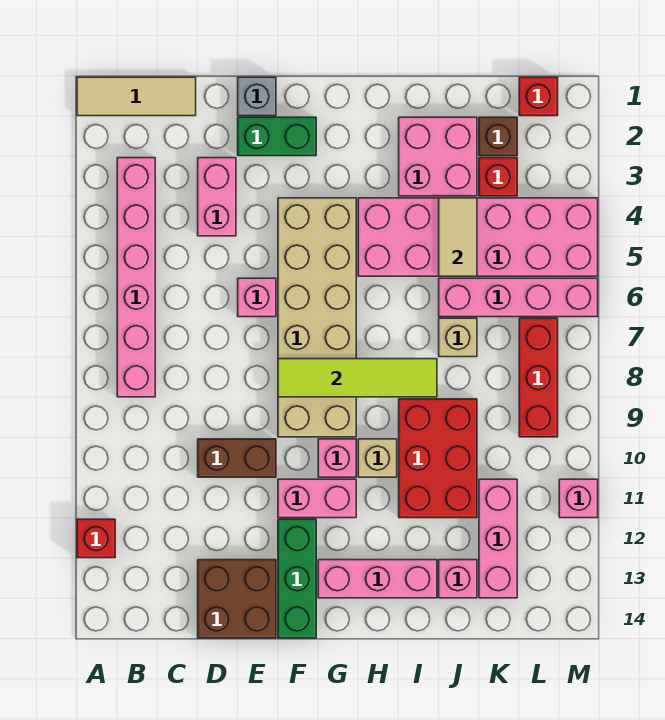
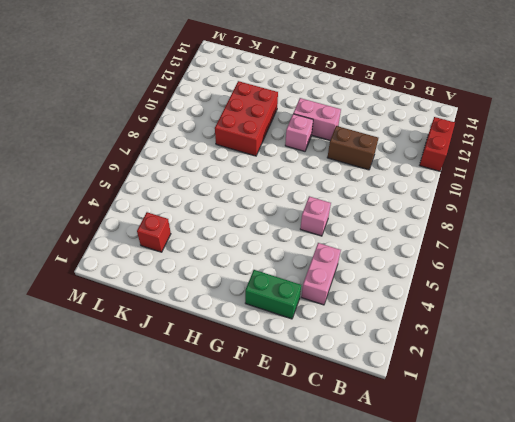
red 1x2 brick [420,117,455,171] -> red 1x1 brick [77,519,115,558]
none -> tan 1x3 tile [77,77,196,116]
none -> pink 1x6 brick [117,158,155,397]
none -> brown 2x2 brick [198,560,276,638]

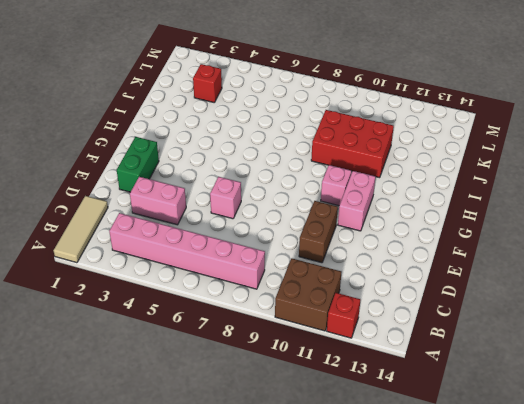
brown 2x2 brick [275,258,341,331] -> brown 2x2 brick moved to [198,560,276,638]
none -> grey 1x1 brick [238,77,276,116]
none -> tan 2x6 brick [278,198,356,437]
none -> green 1x3 brick [278,519,316,638]

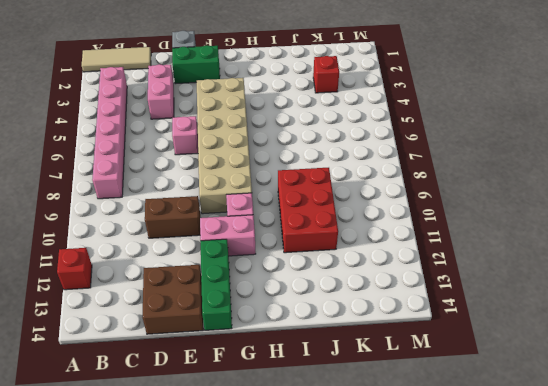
none -> pink 1x3 brick [318,560,437,598]
none -> pink 2x6 brick [358,198,598,276]
none -> tan 1x1 brick [358,439,397,477]

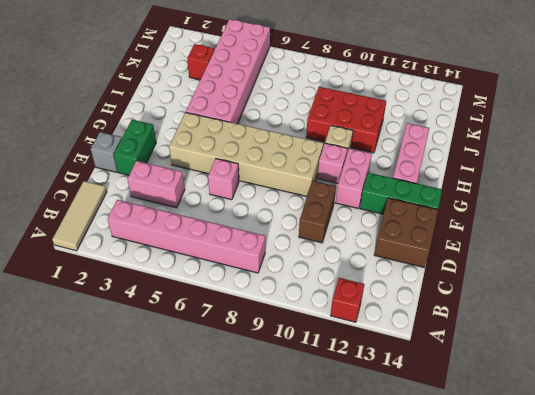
none -> pink 2x2 brick [399,117,477,196]
none -> pink 1x4 brick [439,278,598,317]
none -> tan 1x1 brick [439,318,477,357]

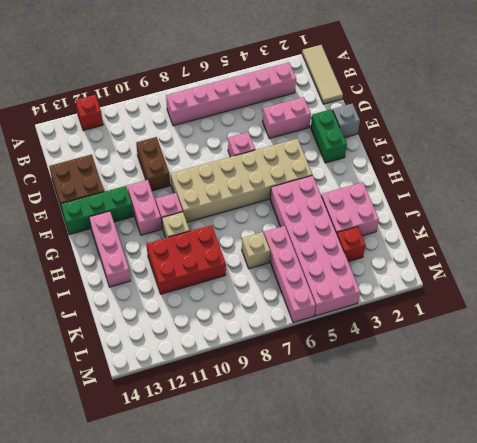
none -> pink 1x1 brick [439,560,477,598]
none -> brown 1x1 brick [479,117,517,156]
none -> pink 1x3 brick [479,479,517,598]

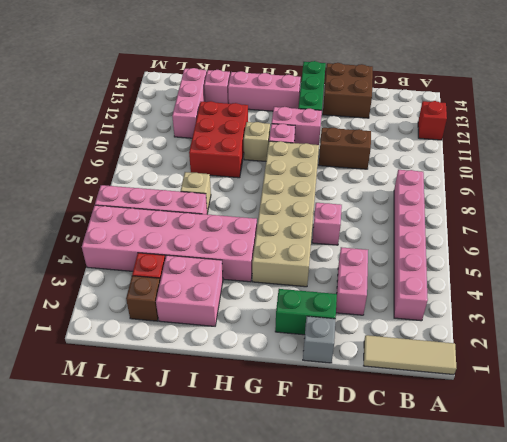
none -> red 1x1 brick [519,77,558,116]
none -> red 1x3 brick [519,318,558,437]
none -> pink 1x1 brick [559,479,598,518]

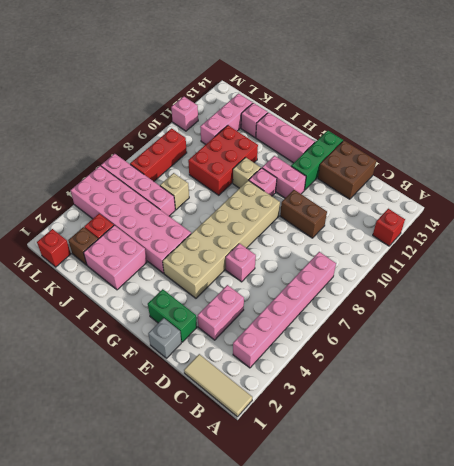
none -> lime 1x4 tile [278,359,437,397]
none -> tan 1x2 tile [439,198,477,276]

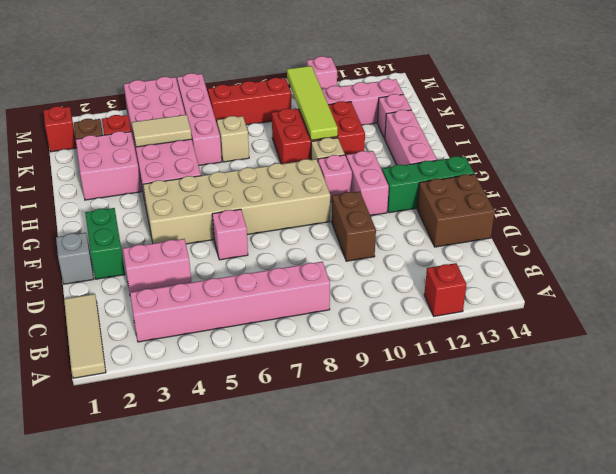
lime 1x4 tile [287,66,338,140] -> lime 1x4 tile moved to [278,359,437,397]

